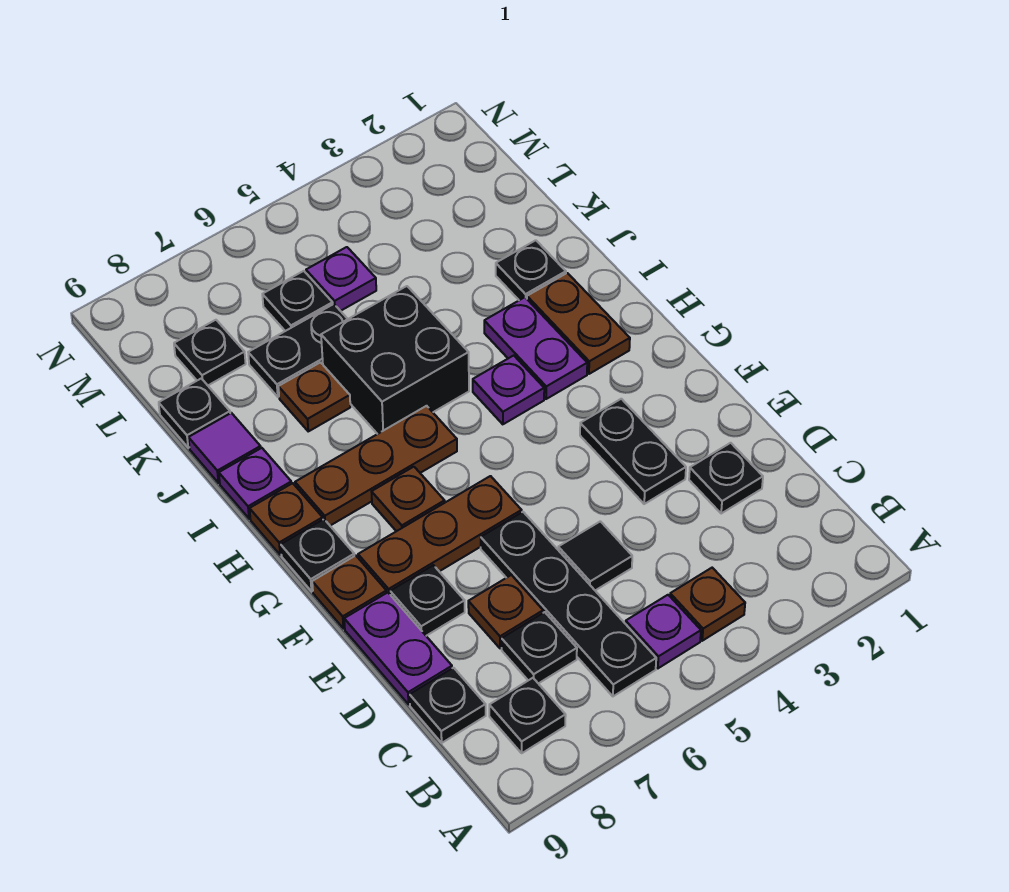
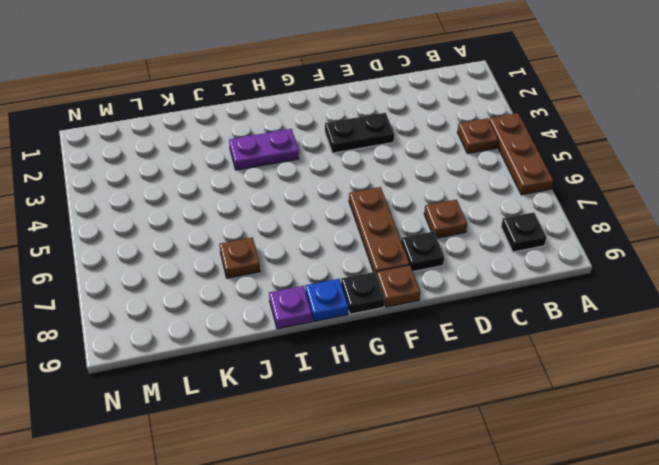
brown 1x3 plate [489,113,553,195] -> brown 1x3 plate moved to [295,406,457,526]
blue 1x1 plate [305,279,348,321] -> brown 1x1 plate [250,483,323,555]
none -> purple 1x1 plate [626,595,701,668]
none -> black 1x4 plate [481,512,656,696]
none -> black 1x1 plate [502,612,577,684]
none -> black 1x1 plate [410,668,486,743]

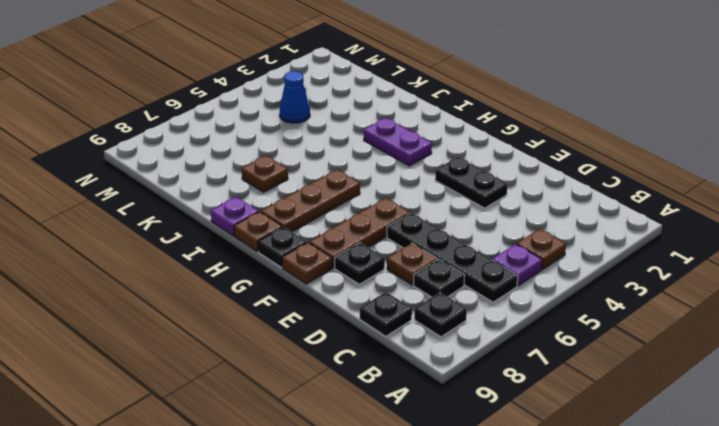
blue 1x1 cone [280,71,310,123] -> none
none -> black 1x1 plate [689,443,763,514]
none -> black 1x1 tile [558,521,632,590]
none -> purple 1x2 plate [344,593,452,704]
none -> brown 1x1 plate [372,467,445,531]

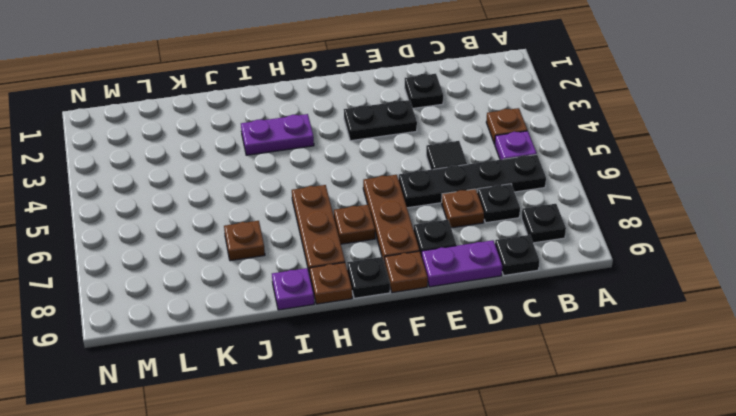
none -> brown 1x2 plate [527,273,630,374]
none -> purple 1x1 plate [473,355,544,424]
none -> black 2x2 brick [321,286,469,434]
none -> black 1x1 plate [496,240,566,300]

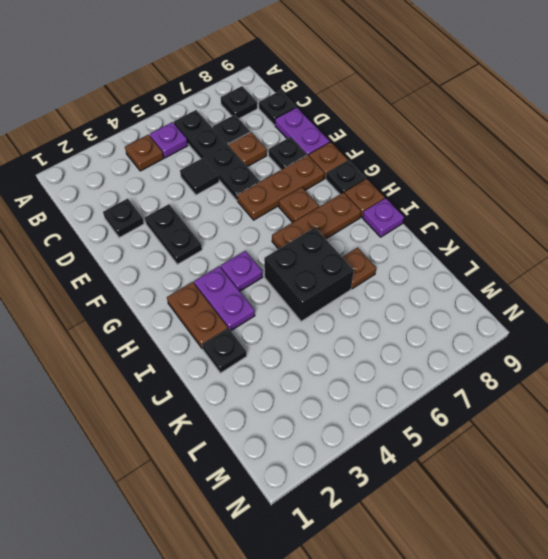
none -> purple 1x1 tile [189,413,261,483]
none -> black 1x2 plate [248,304,347,397]
none -> black 1x1 plate [159,378,230,448]
none -> purple 1x1 plate [306,247,376,311]

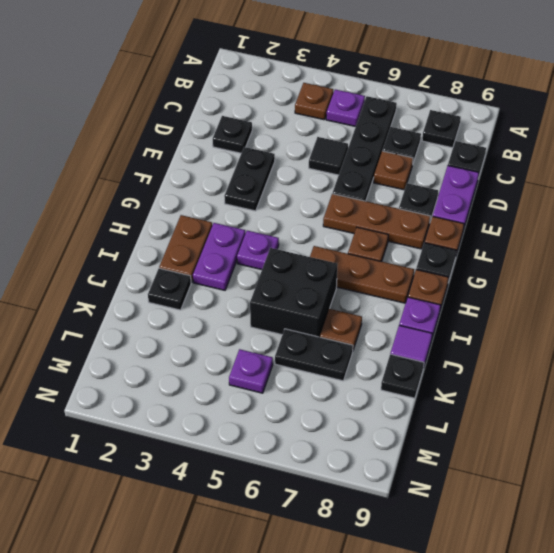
none -> black 1x1 plate [262,271,333,331]
none -> black 1x1 plate [174,320,246,385]

